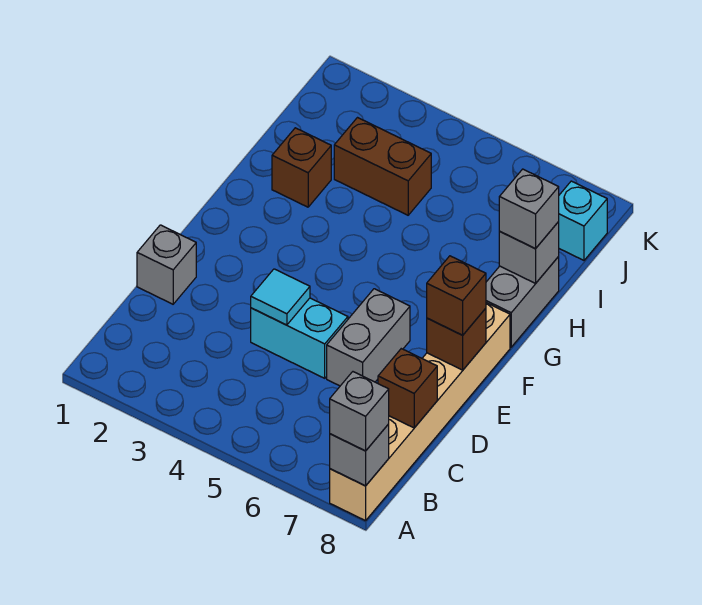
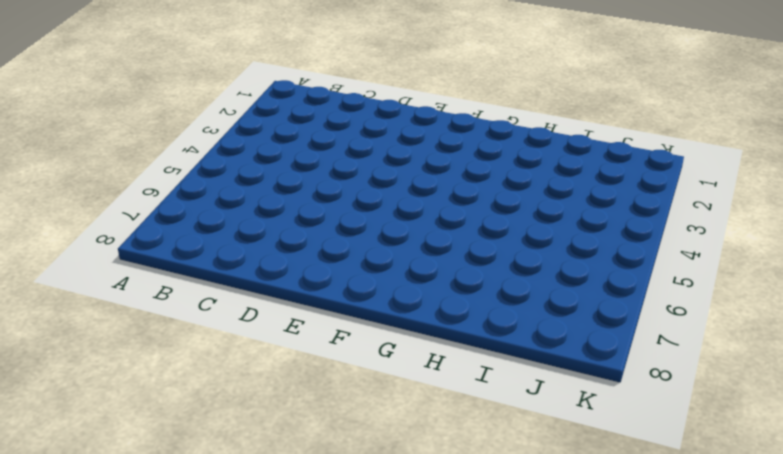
none -> tan 1x6 brick [330,303,510,521]
none -> grey 1x1 brick [137,225,196,304]
none -> cyan 1x2 brick [251,298,348,378]

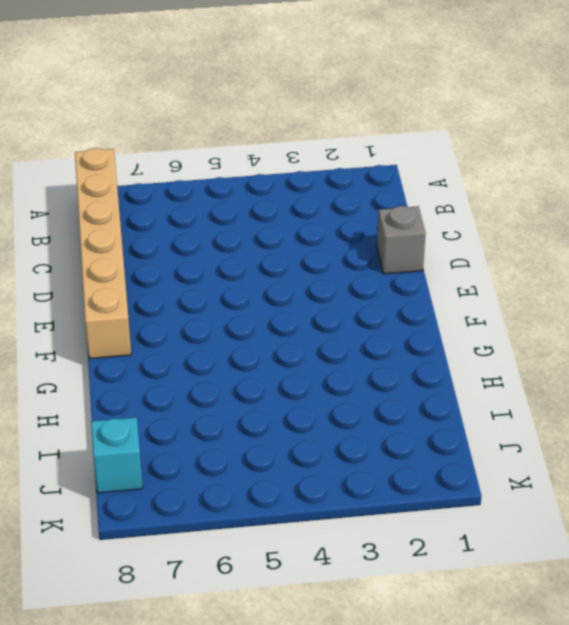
none -> cyan 1x2 brick [251,298,348,378]
none -> grey 1x2 brick [327,289,410,386]
none -> grey 1x2 brick [486,257,559,347]

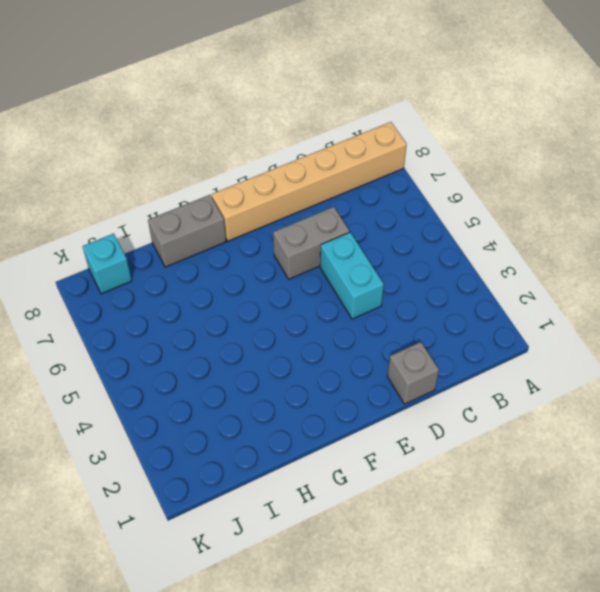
none -> brown 1x1 brick [272,128,331,207]
none -> brown 1x2 brick [334,118,431,215]
none -> grey 1x1 brick [330,424,389,486]

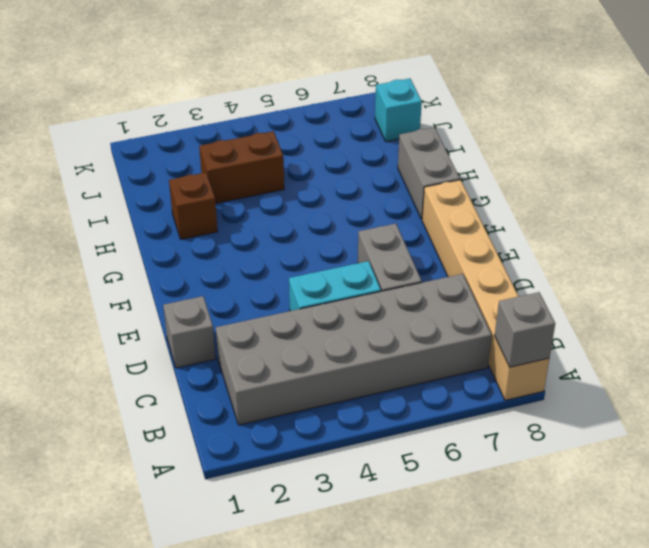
grey 2x6 brick [216,274,492,425] -> none
none -> brown 1x1 brick [378,349,437,428]
none -> cyan 1x1 tile [251,269,310,325]
none -> brown 1x1 brick [427,308,486,370]

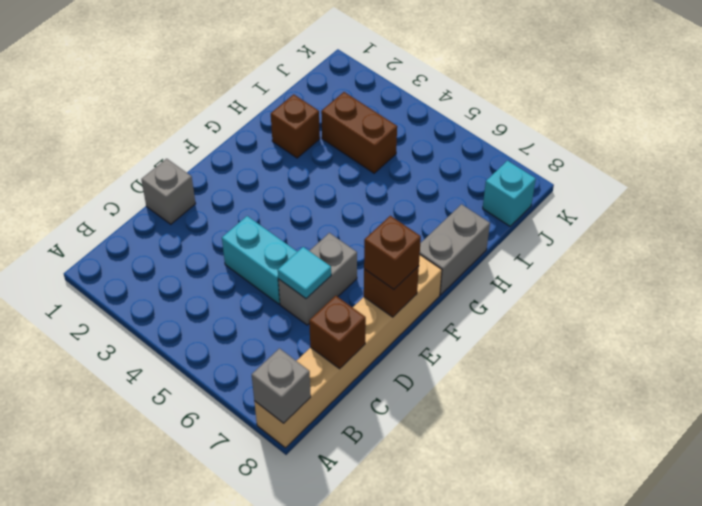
cyan 1x1 tile [278,247,331,298] -> cyan 1x1 tile moved to [251,269,310,325]
none -> grey 1x1 brick [499,222,559,283]
none -> grey 1x1 brick [330,372,389,451]
none -> grey 1x1 brick [499,169,559,248]

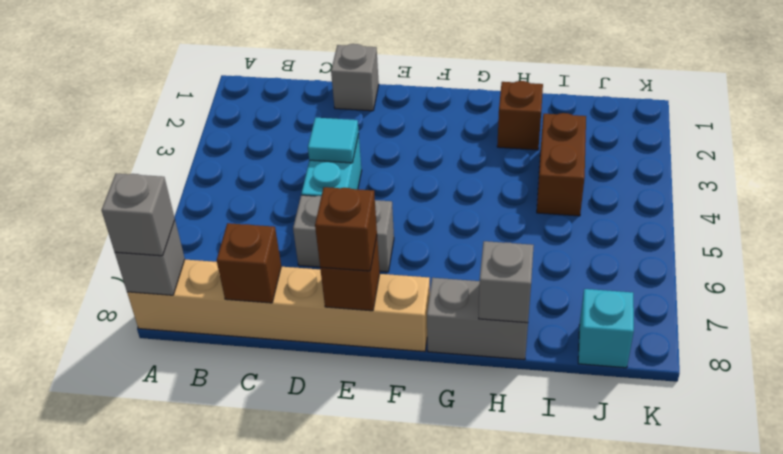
none -> grey 1x1 brick [499,169,559,248]

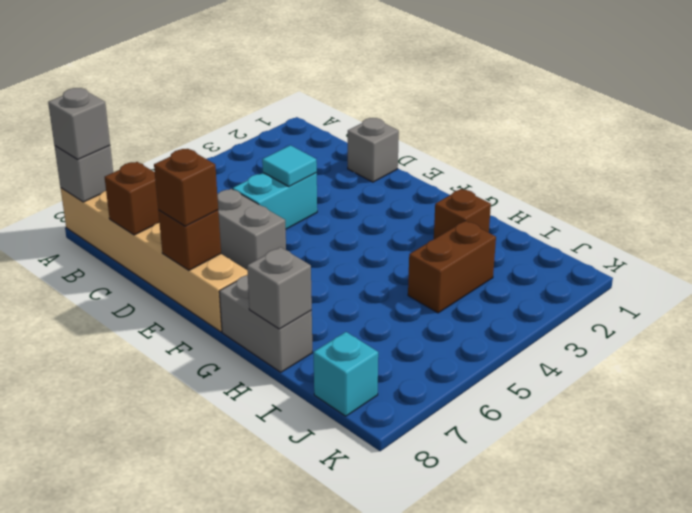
none -> grey 1x1 brick [499,169,559,248]

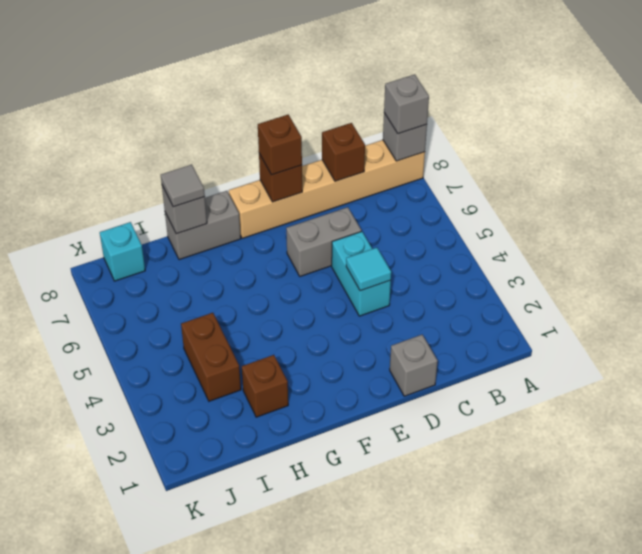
grey 1x1 tile [161,165,205,207] -> grey 1x1 brick [499,169,559,248]

